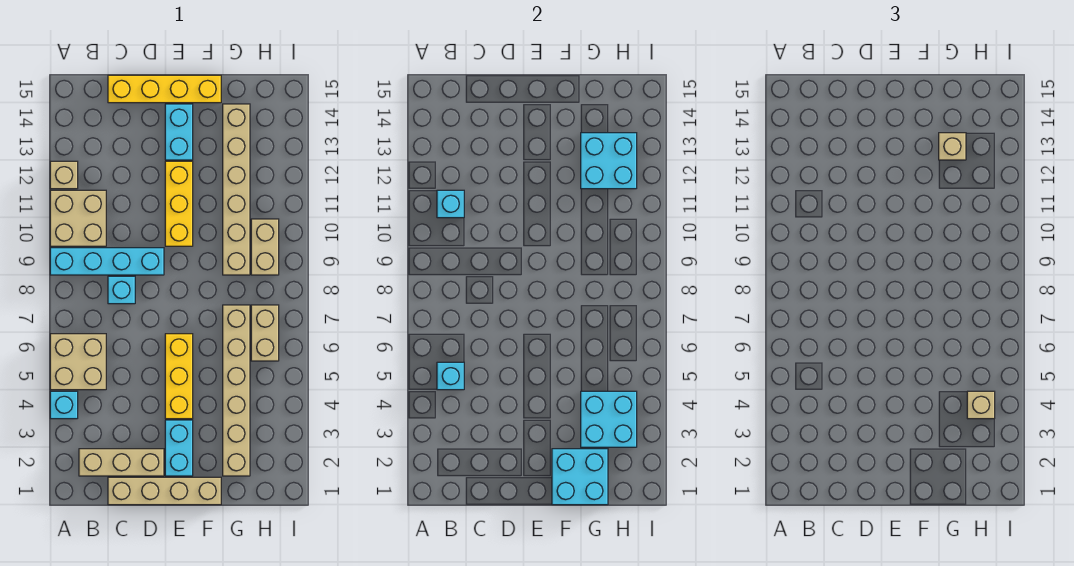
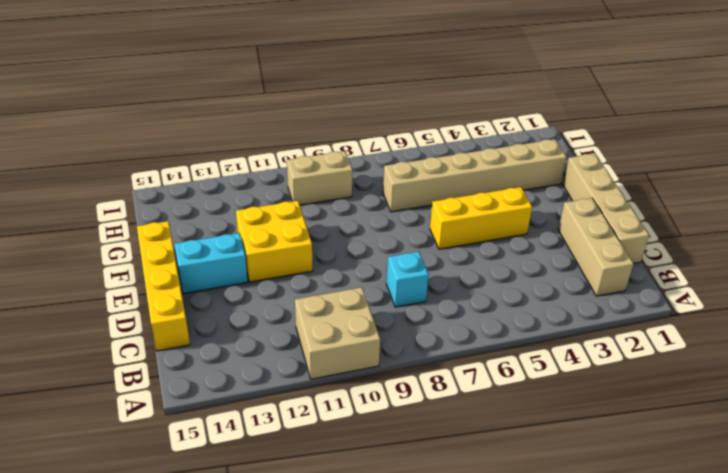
yellow 2x2 brick [236,201,313,282] -> yellow 1x3 brick [165,161,193,246]
none -> cyan 1x1 brick [50,391,78,419]
none -> tan 2x2 brick [50,334,106,390]
none -> cyan 1x4 brick [50,248,164,275]

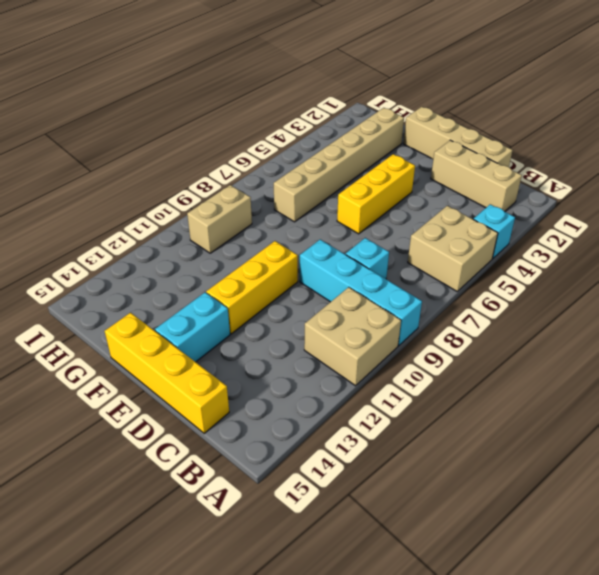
none -> tan 1x1 brick [50,161,78,189]
none -> cyan 1x2 brick [165,420,193,476]
none -> tan 1x6 brick [223,104,250,275]

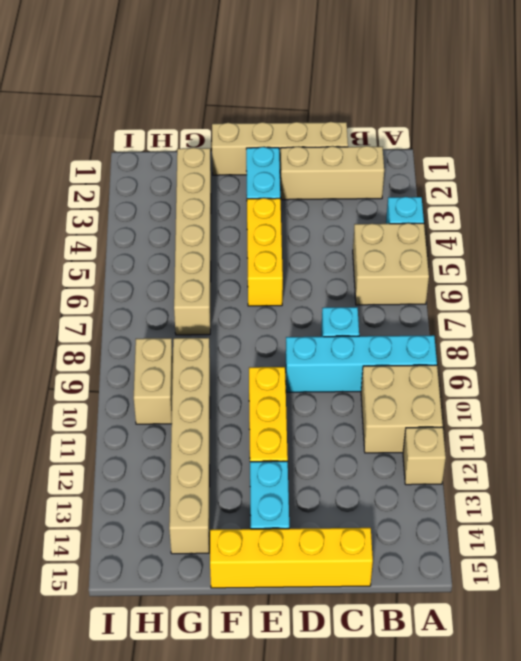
none -> tan 1x2 brick [251,305,279,361]
none -> cyan 1x1 brick [437,362,464,390]
none -> cyan 1x1 brick [437,190,464,218]

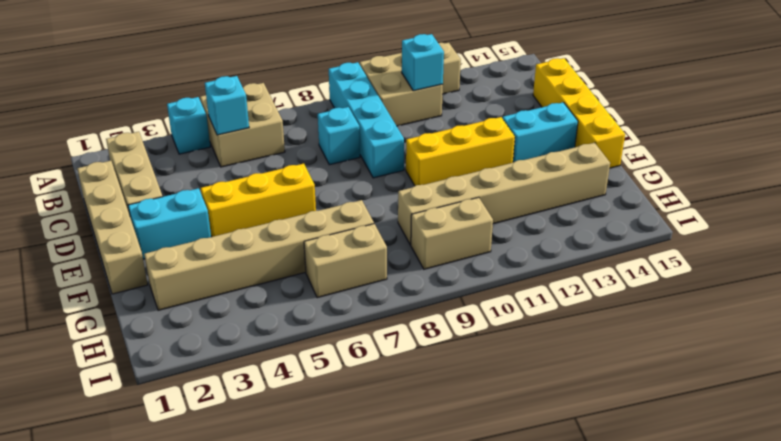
none -> cyan 2x2 brick [552,449,608,505]
none -> cyan 2x2 brick [581,391,637,447]
none -> cyan 2x2 brick [581,133,637,189]

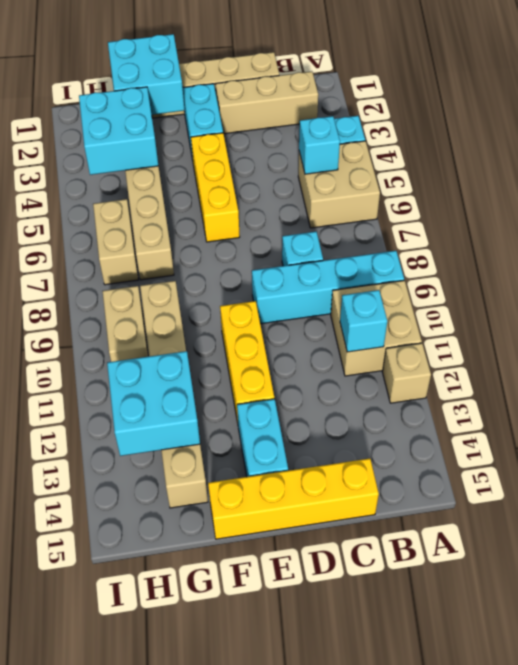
none -> tan 1x1 brick [939,133,966,160]
none -> tan 1x1 brick [967,391,995,419]

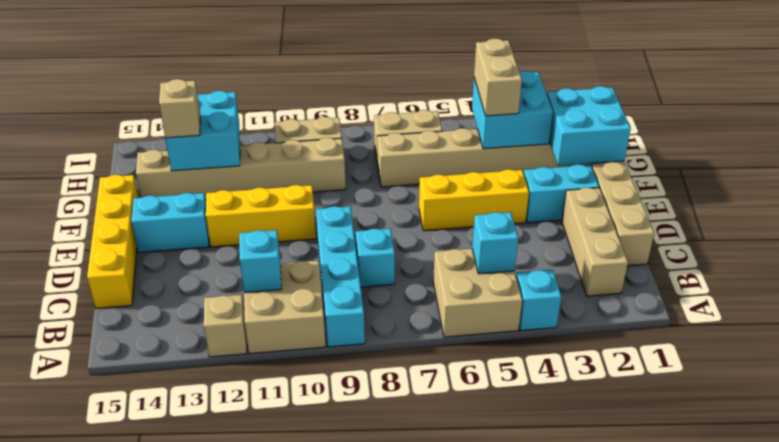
tan 1x2 brick [474,38,522,116] -> tan 1x1 brick [967,391,995,419]

